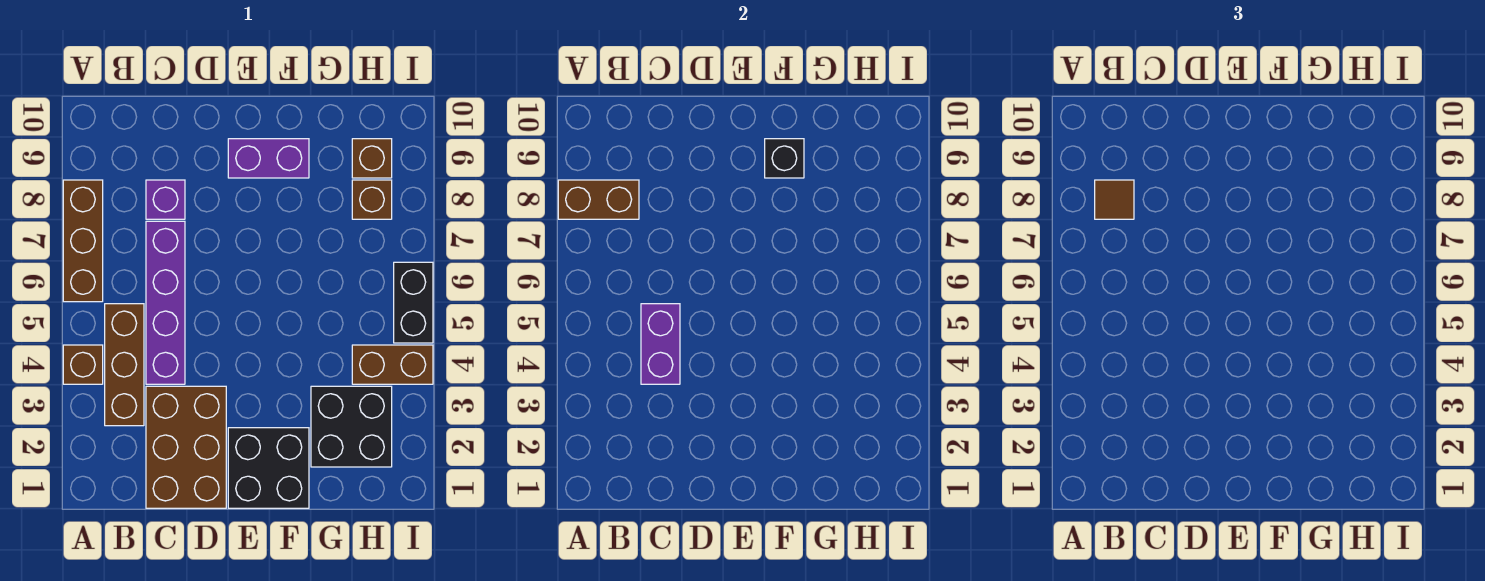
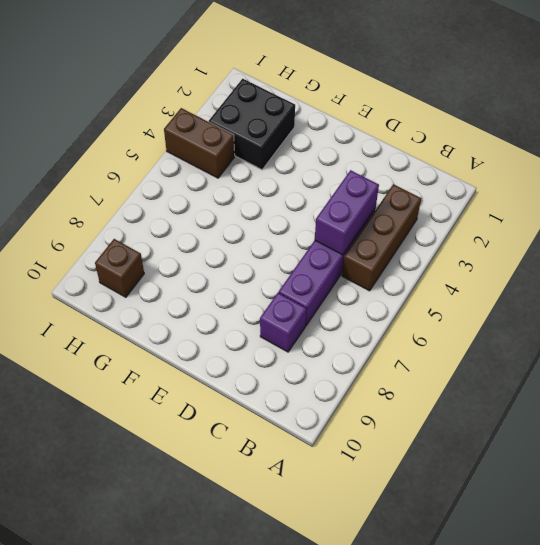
none -> brown 1x1 brick [63,345,103,384]
none -> brown 1x3 brick [63,180,103,302]
none -> brown 2x3 brick [146,386,226,508]

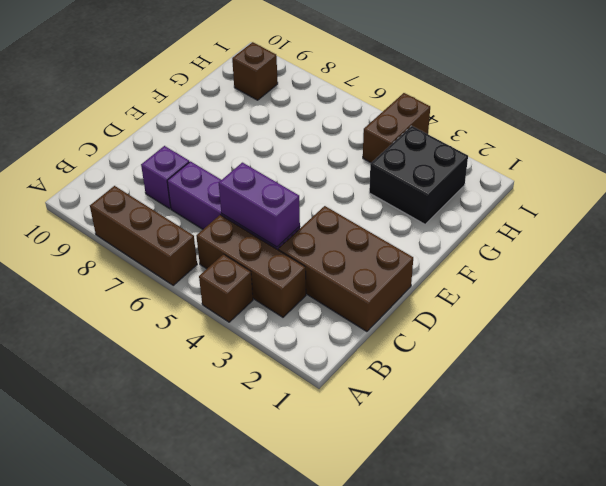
none -> black 2x2 brick [228,428,309,508]
none -> purple 1x2 brick [228,139,309,178]
none -> brown 1x1 brick [352,180,392,219]

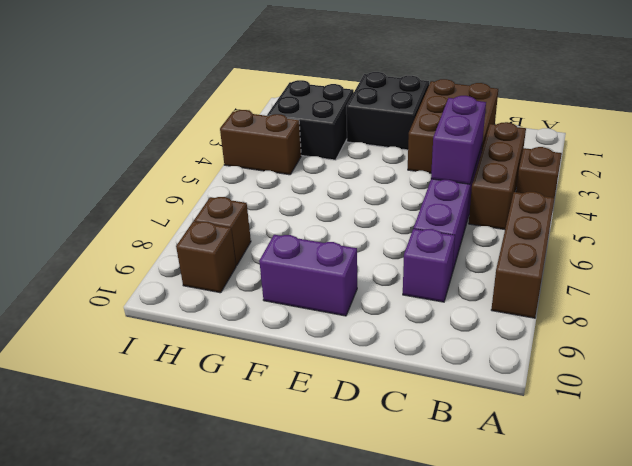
none -> black 1x2 brick [394,262,433,343]
none -> brown 1x2 brick [558,180,639,219]
none -> black 1x1 brick [765,139,804,178]

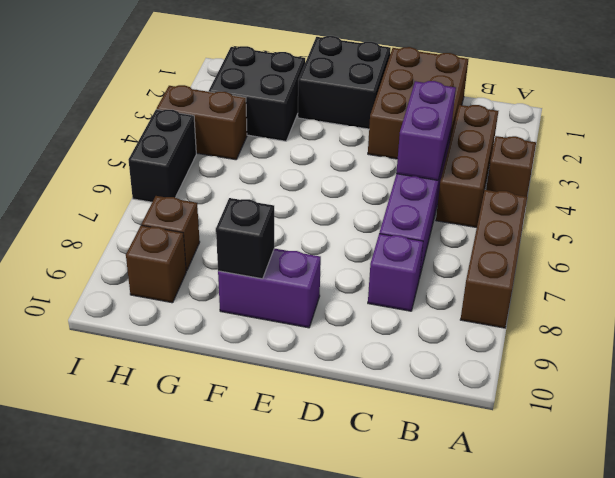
none -> brown 1x2 brick [558,180,639,219]
none -> brown 1x1 tile [1095,180,1134,219]

